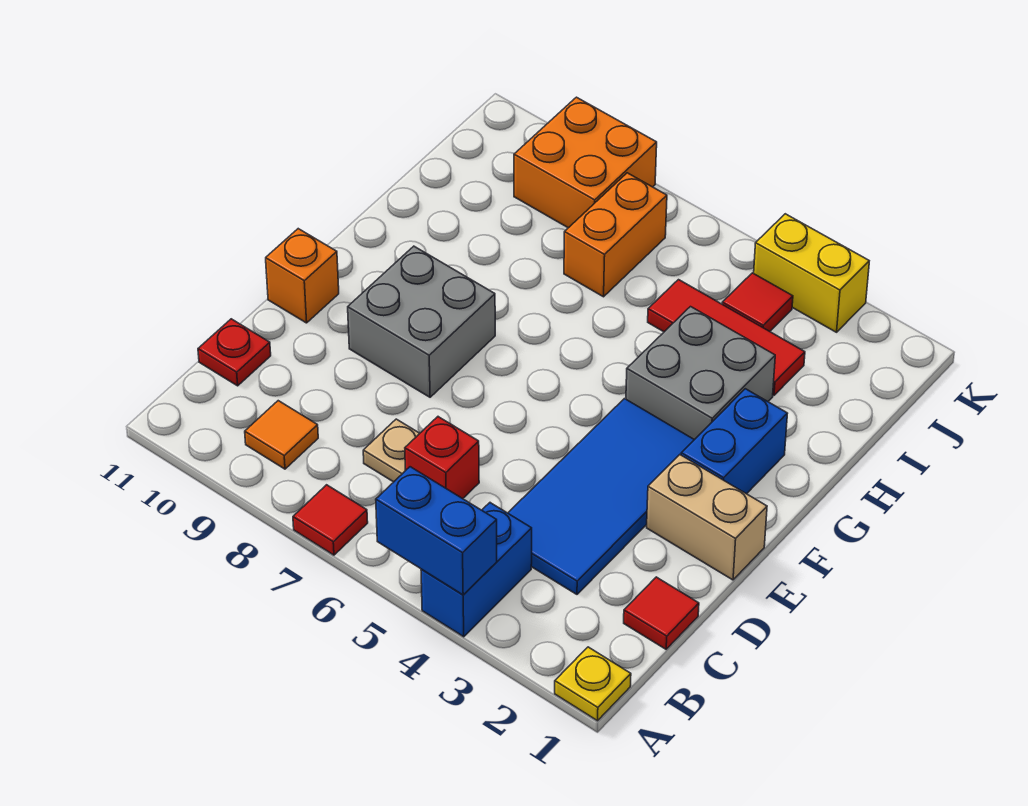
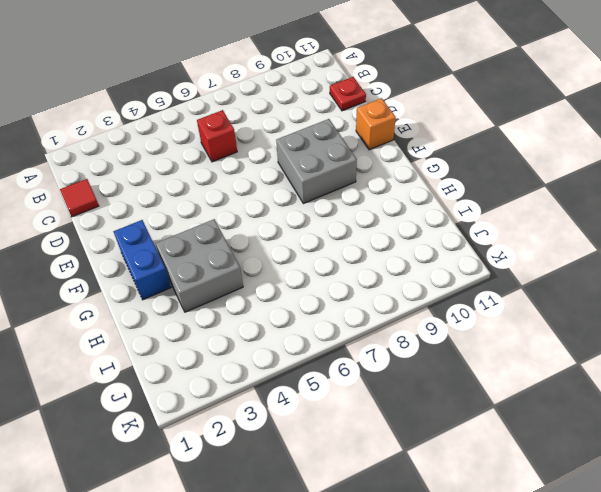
none -> yellow 1x1 plate [555,647,631,721]
none -> blue 1x2 brick [421,503,532,637]
none -> red 1x1 tile [293,485,368,555]

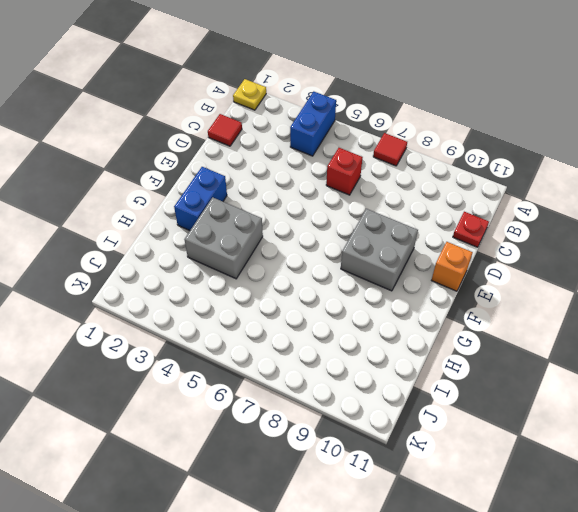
none -> orange 1x1 tile [245,401,318,469]
none -> blue 2x4 tile [508,399,694,594]
none -> tan 1x1 plate [363,419,420,482]

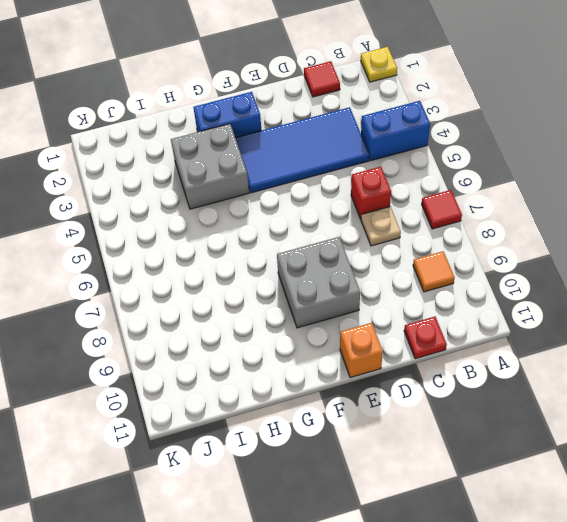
none -> tan 1x2 brick [647,455,767,580]
none -> red 1x3 tile [648,280,805,395]
none -> orange 1x2 brick [564,173,667,297]

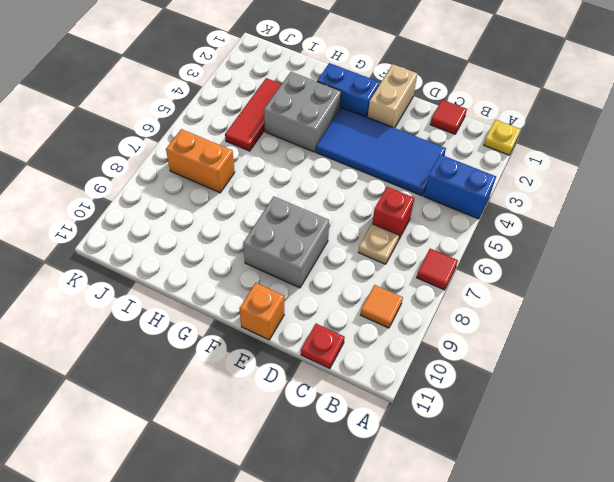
none -> red 1x1 tile [722,273,793,331]
none -> orange 2x2 brick [514,97,657,228]
none -> yellow 1x2 brick [754,214,869,332]

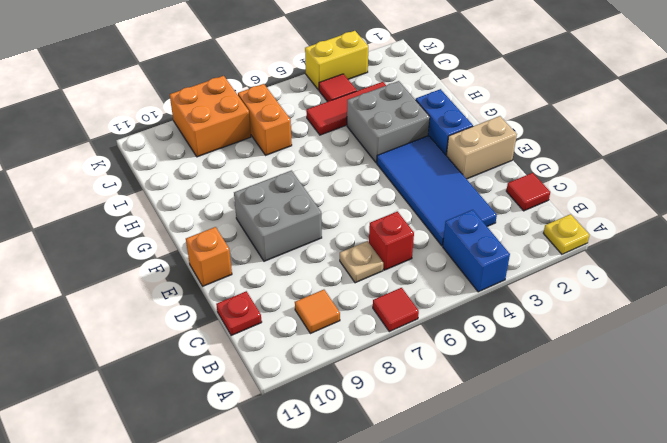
none -> blue 1x2 brick [376,467,497,595]

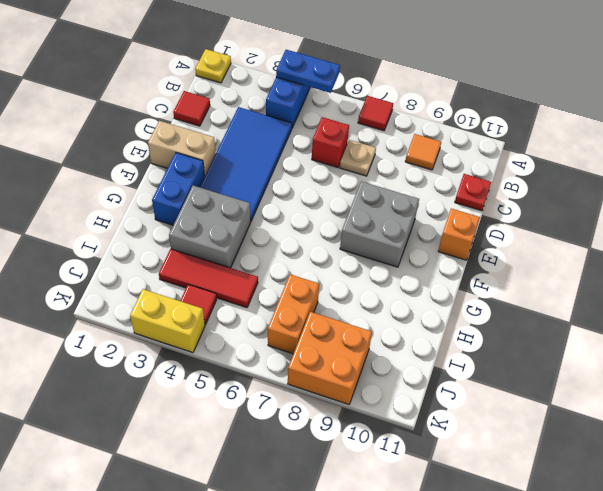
blue 1x2 plate [276,50,340,93] -> blue 1x2 brick [376,467,497,595]

